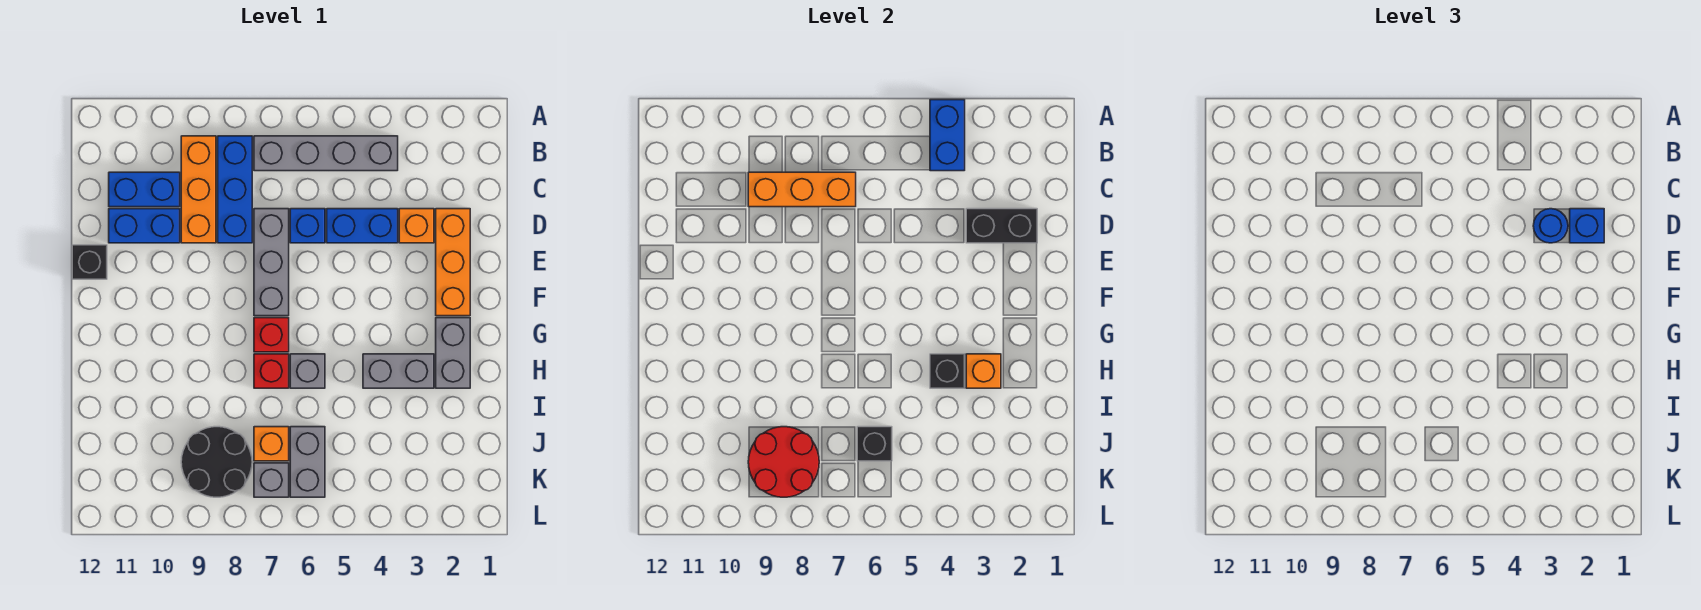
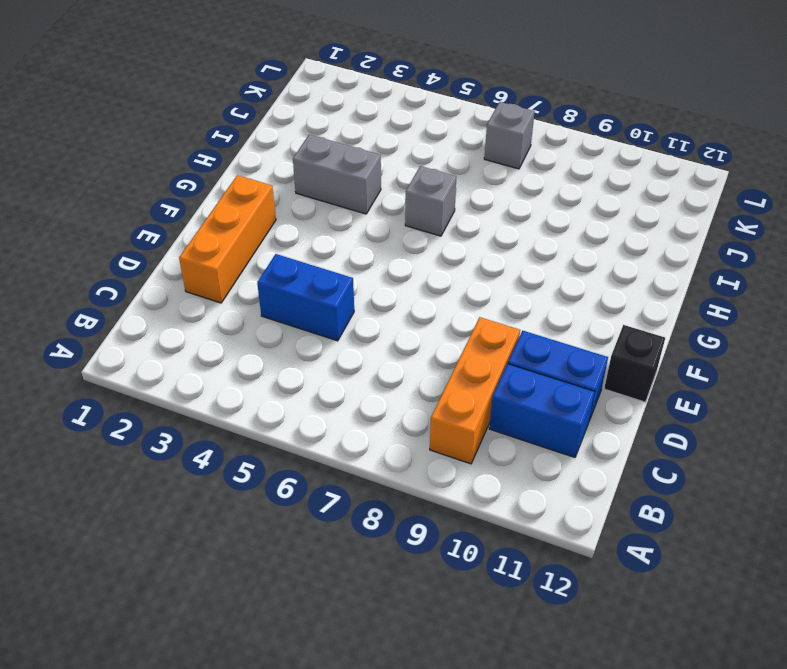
none -> grey 1x4 brick [254,136,398,171]
none -> blue 1x3 brick [218,136,252,243]
none -> orange 1x1 brick [399,209,434,243]

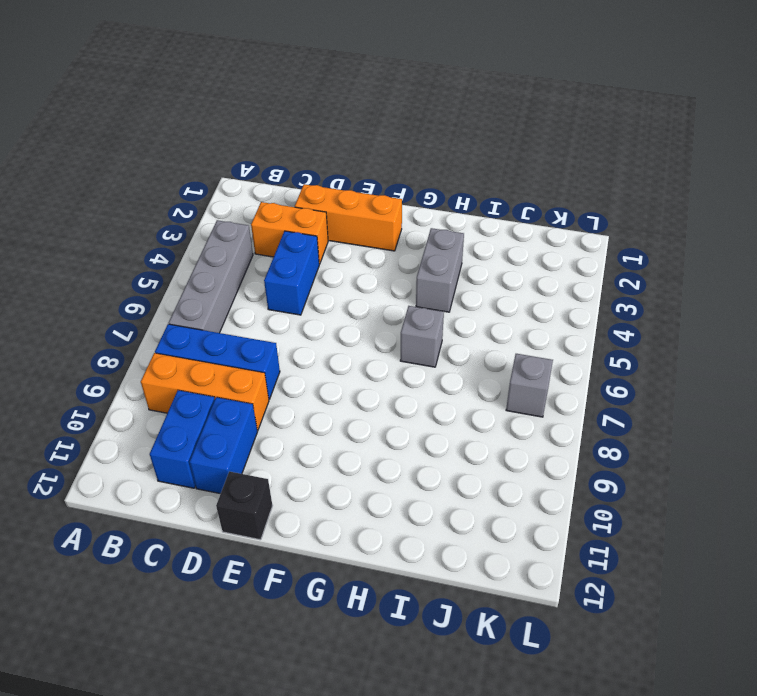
orange 1x2 brick [251,202,328,264] -> orange 1x1 brick [399,209,434,243]
none -> blue 1x1 brick [290,209,325,243]
none -> grey 1x3 brick [254,209,289,316]
none -> grey 1x2 brick [436,318,470,388]

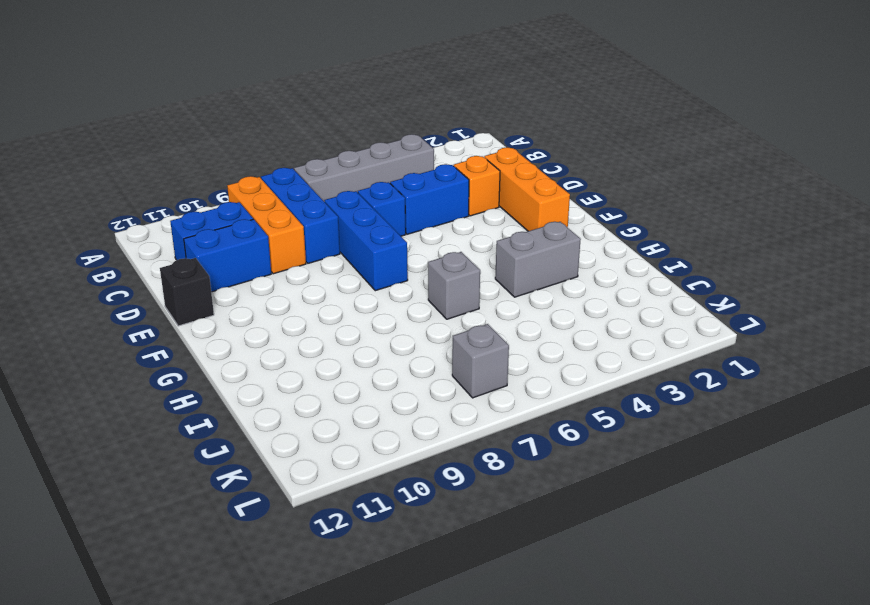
blue 1x3 brick [324,191,408,291] -> grey 1x3 brick [254,209,289,316]
none -> grey 1x2 brick [436,318,470,388]
none -> red 1x1 brick [254,318,289,352]
none -> red 1x1 brick [254,354,289,388]

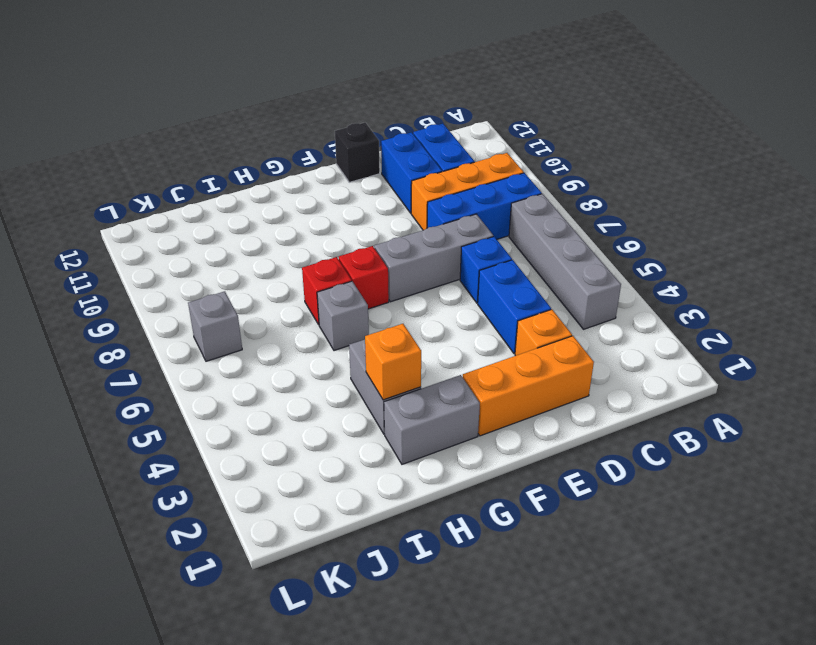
none -> grey 1x2 brick [290,427,325,497]
none -> orange 1x1 brick [254,427,289,461]
none -> black 2x2 round brick [181,427,252,497]

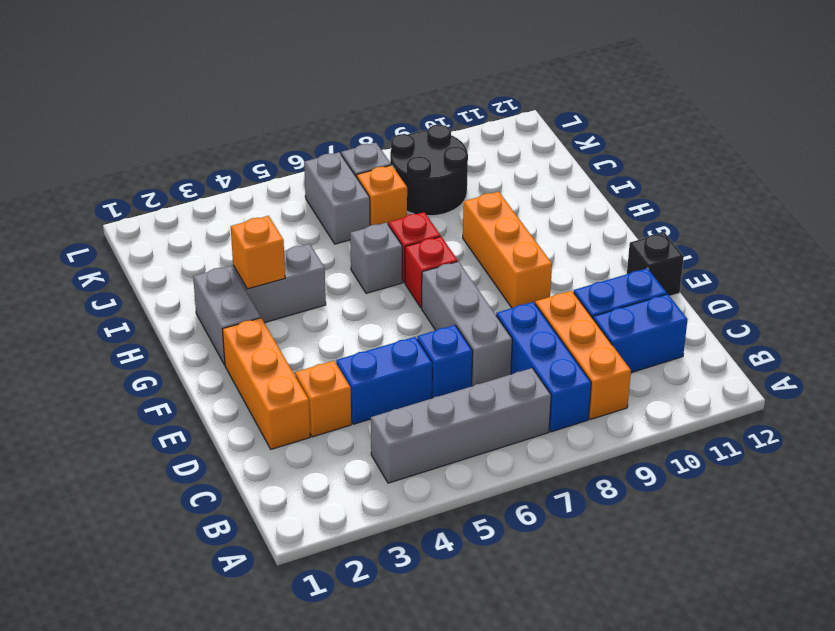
orange 1x3 brick [463,192,552,308] -> orange 1x3 brick turned to [748,172,856,207]
none -> blue 1x2 brick [930,100,965,171]
none -> black 1x2 brick [966,209,1037,243]
none -> black 1x1 brick [930,354,965,388]

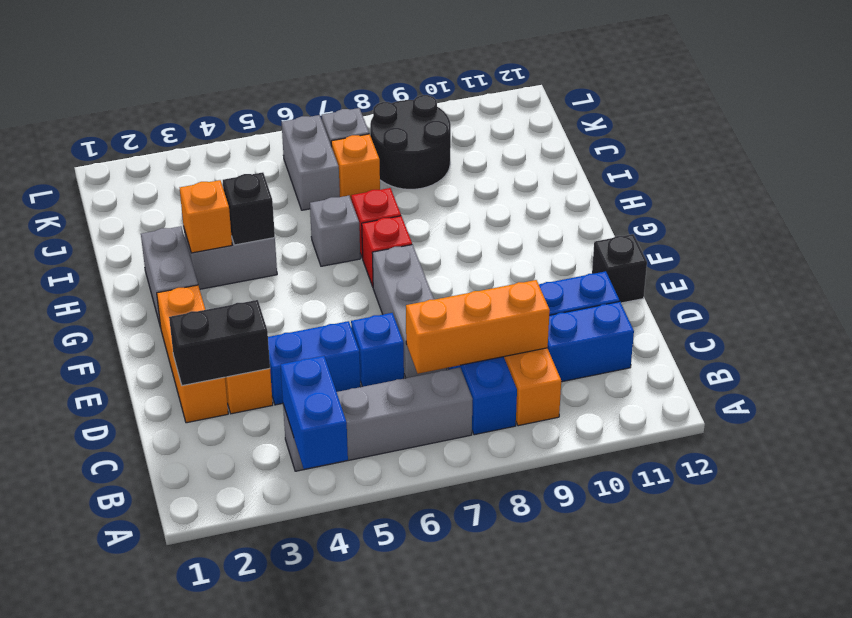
none -> black 1x1 brick [857,427,892,461]
none -> red 2x2 round brick [748,427,819,497]
none -> blue 1x1 brick [1570,209,1604,243]

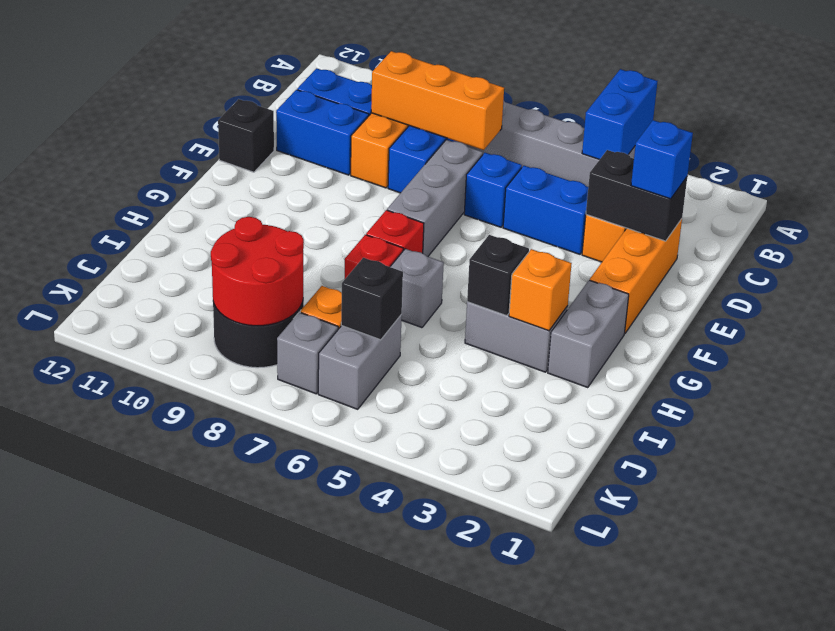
none -> blue 1x1 round brick [1533,209,1568,243]

